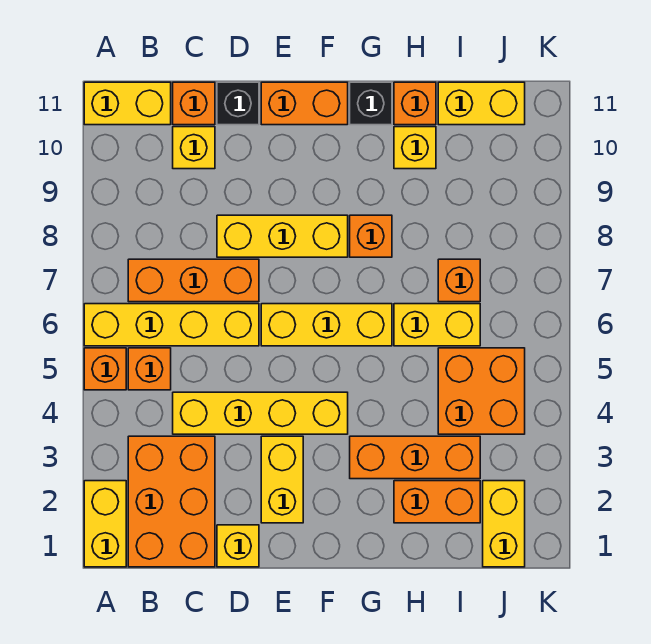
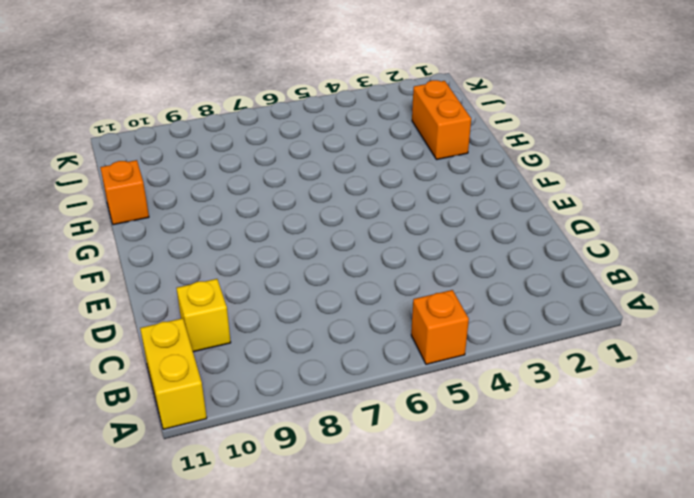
none -> yellow 1x2 brick [84,481,126,567]
none -> yellow 1x4 brick [84,304,259,346]
none -> orange 2x3 brick [128,436,215,567]

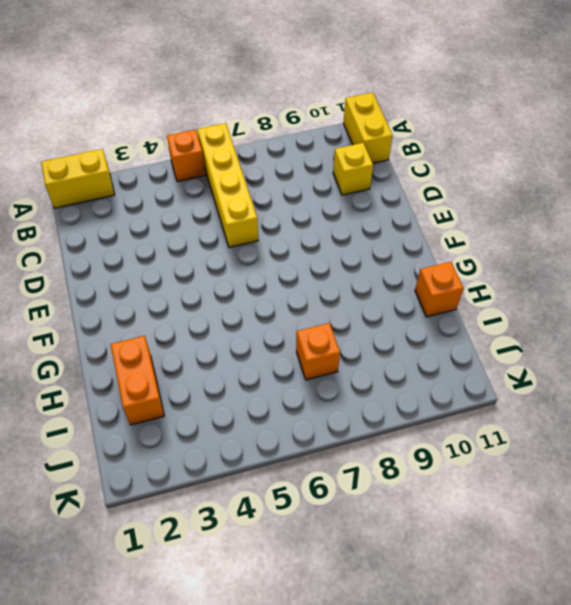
none -> orange 2x3 brick [128,436,215,567]
none -> orange 1x1 brick [128,348,171,390]
none -> orange 1x3 brick [128,259,259,302]

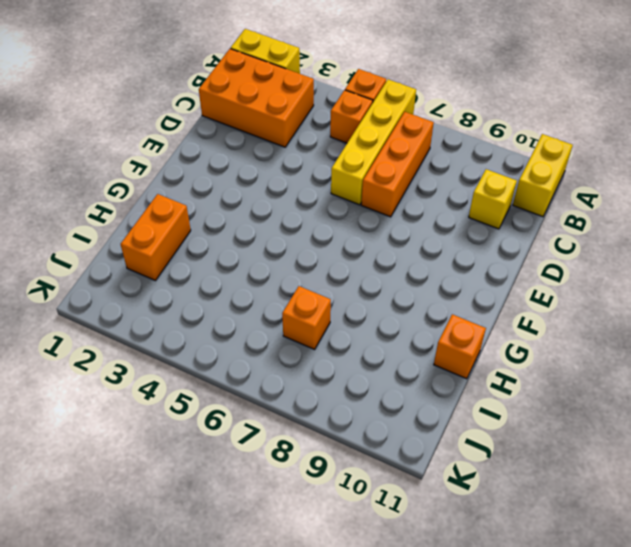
none -> yellow 1x4 brick [173,392,348,434]
none -> orange 1x1 brick [173,82,215,125]
none -> yellow 1x1 brick [217,525,259,567]

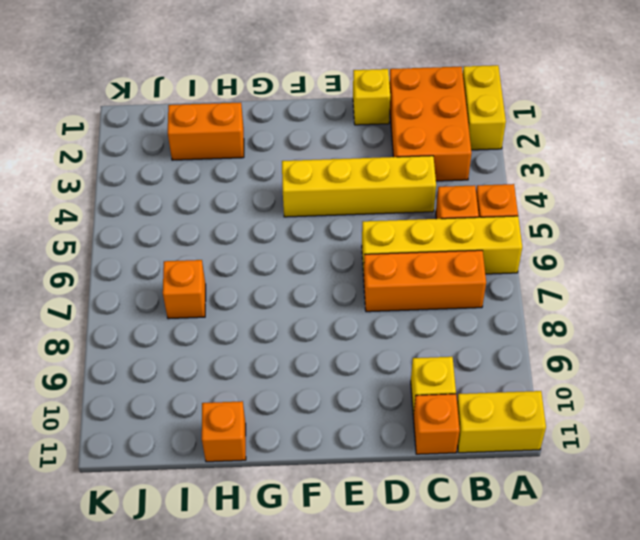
none -> yellow 1x3 brick [217,215,348,257]
none -> black 1x1 brick [217,82,259,125]
none -> yellow 1x2 brick [261,436,303,523]

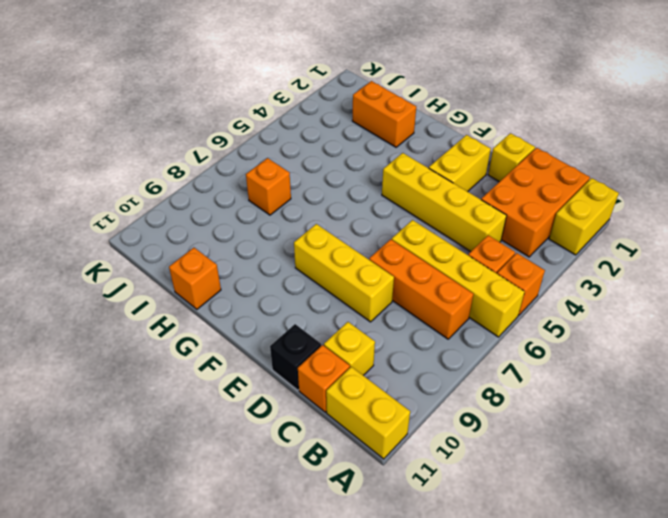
none -> yellow 1x3 brick [261,304,392,346]
none -> orange 1x2 brick [261,82,348,125]
none -> orange 1x3 brick [350,436,480,479]

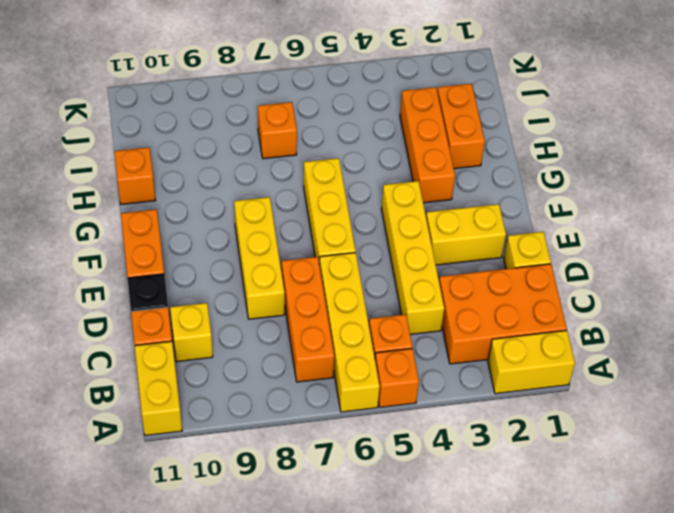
none -> orange 1x1 brick [350,215,392,257]
none -> black 1x1 brick [350,82,392,125]
none -> yellow 1x2 brick [394,304,480,346]

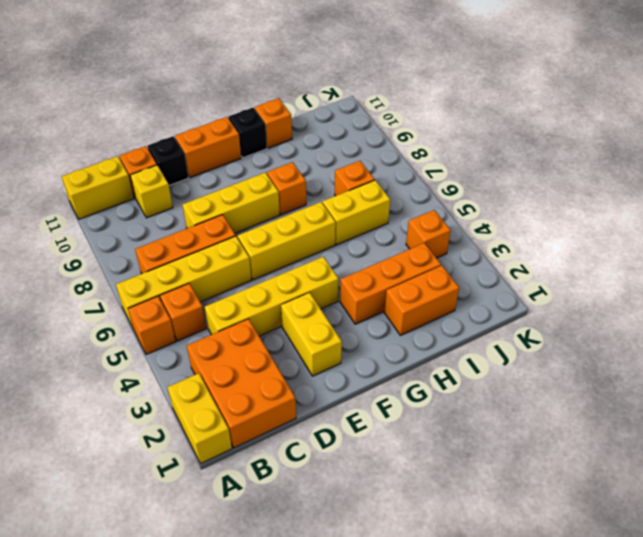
orange 1x1 brick [406,210,451,258] -> orange 2x2 brick [438,348,525,434]
none -> yellow 1x1 brick [217,525,259,567]
none -> yellow 1x1 brick [394,127,436,169]
none -> yellow 1x2 brick [438,82,525,125]

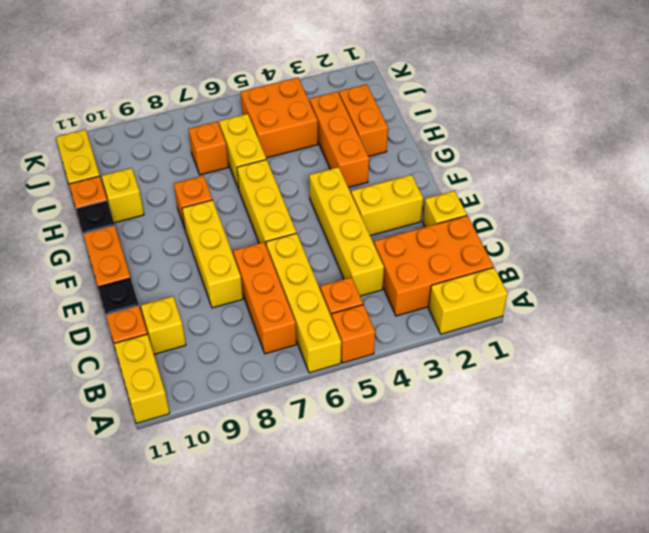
none -> yellow 1x2 brick [483,481,525,567]

